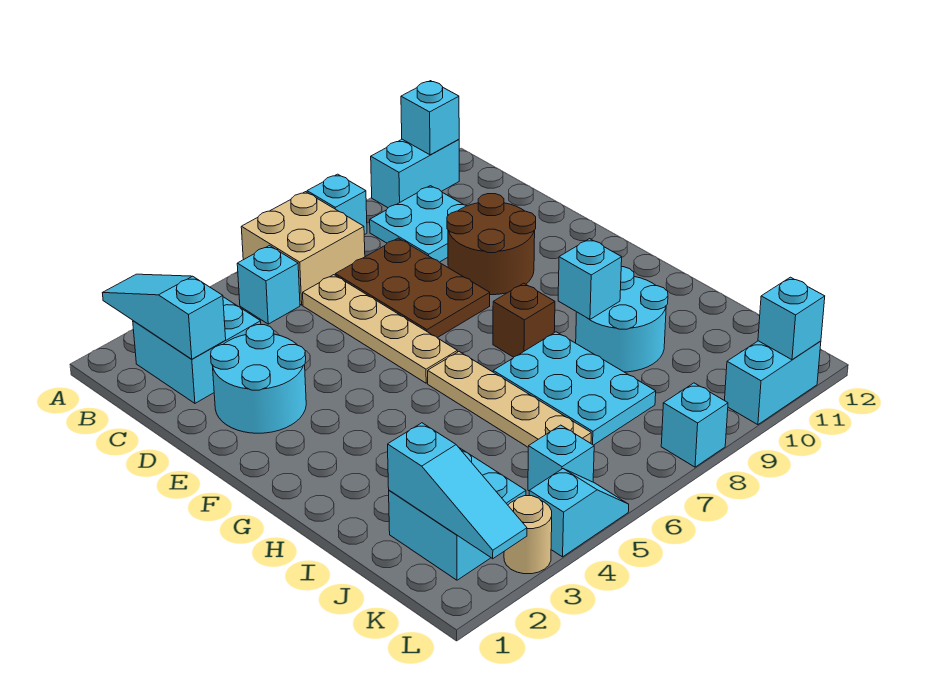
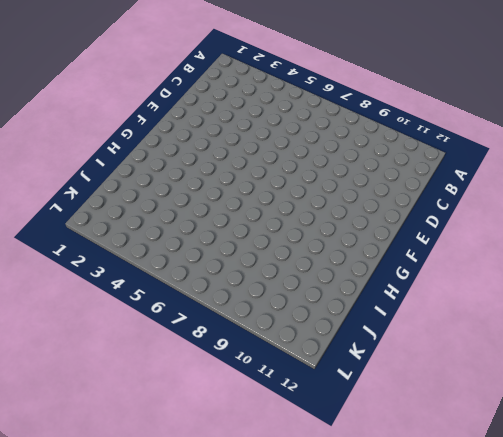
none -> tan 2x2 brick [241,192,365,305]
none -> cyan 1x1 brick [307,174,367,235]
none -> cyan 1x2 brick [371,139,459,208]

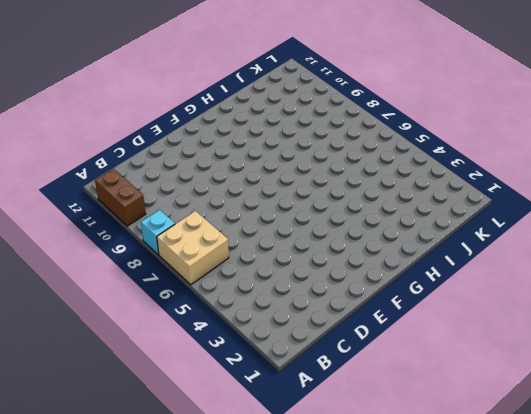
brown 1x2 brick [95,169,146,226] -> cyan 1x2 brick [371,139,459,208]
none -> cyan 2x2 brick [133,297,261,403]
none -> cyan 1x1 brick [237,246,300,324]
none -> cyan 2x2 plate [370,186,466,262]

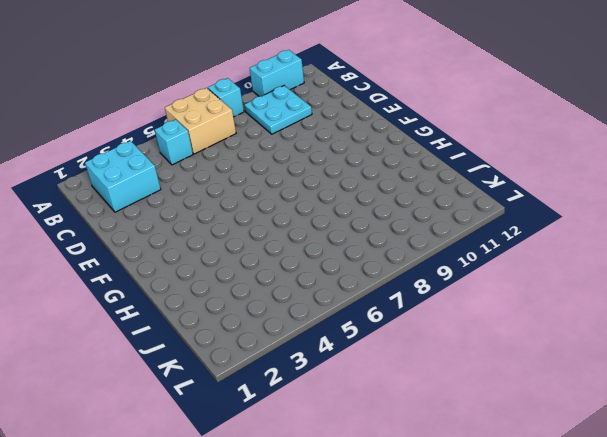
none -> tan 1x4 plate [303,275,458,383]
none -> brown 2x3 plate [335,238,490,338]
none -> cyan 2x2 round brick [211,325,306,433]

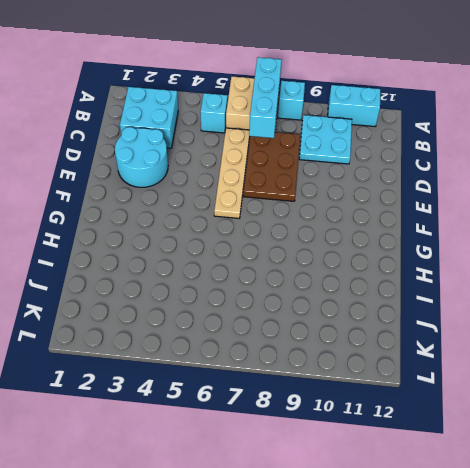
cyan 1x3 brick [249,57,282,138] -> none
none -> brown 2x2 round brick [447,194,536,295]
none -> tan 1x4 plate [428,352,591,447]
none -> brown 1x1 brick [493,283,555,357]

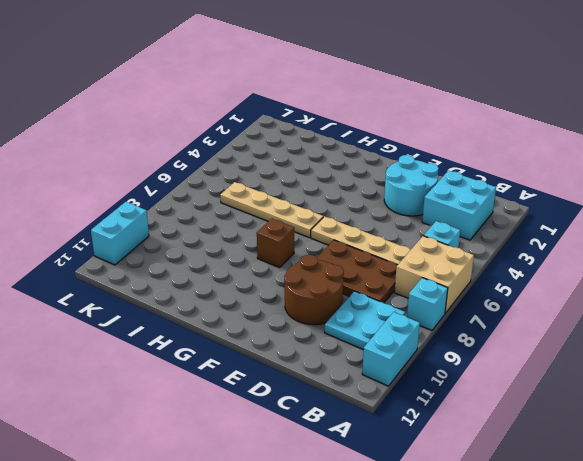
none -> cyan 2x3 plate [493,332,656,445]
none -> cyan 2x2 round brick [576,267,668,372]
none -> cyan 2x2 brick [389,448,526,580]

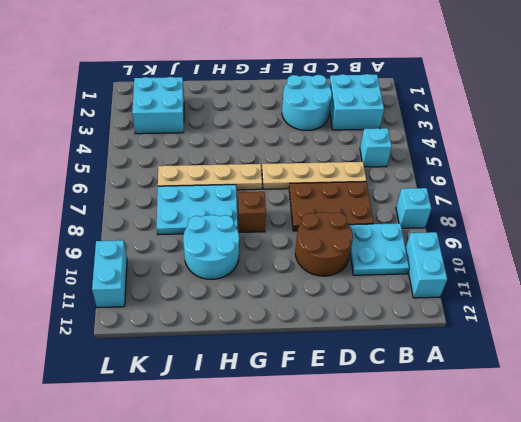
none -> tan 2x2 brick [241,192,365,305]
none -> cyan 1x1 brick [528,425,594,491]
none -> tan 1x1 round brick [504,496,552,574]

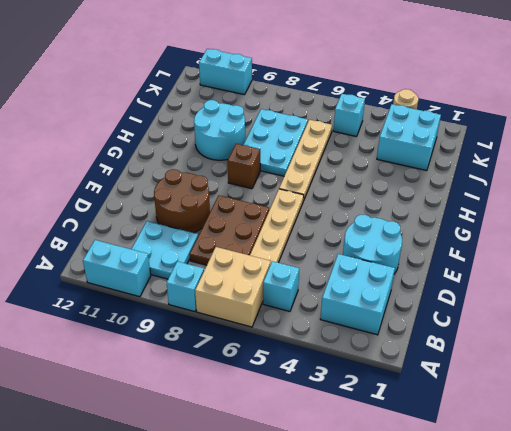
none -> cyan 1x2 slope [529,469,629,557]
none -> cyan 1x1 brick [661,383,728,467]
none -> cyan 1x3 slope [103,274,226,359]

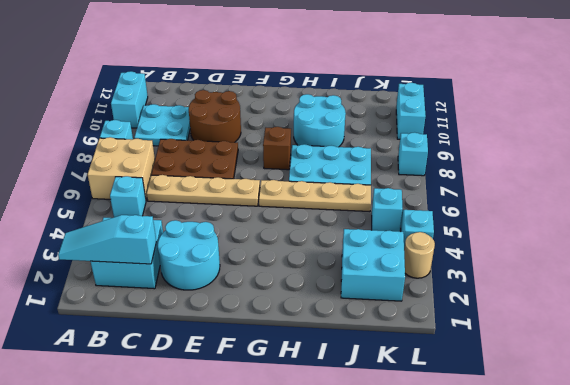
none -> cyan 1x1 brick [401,81,459,155]
none -> cyan 1x1 brick [558,239,622,319]
none -> cyan 1x3 slope [388,423,527,559]

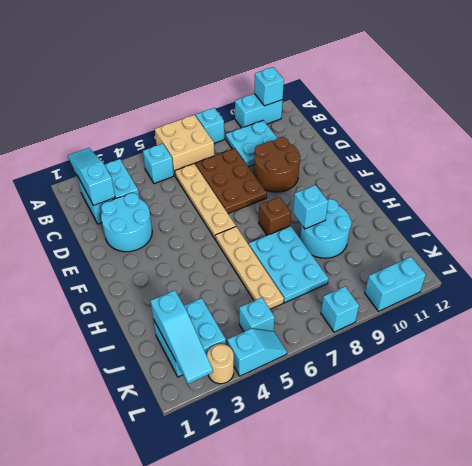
none -> cyan 1x1 brick [758,277,825,360]

